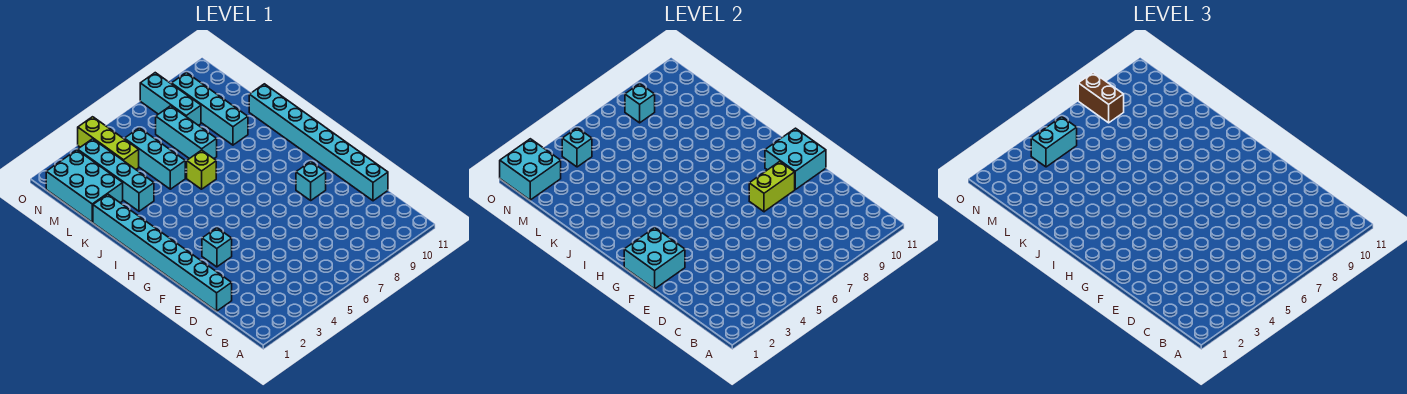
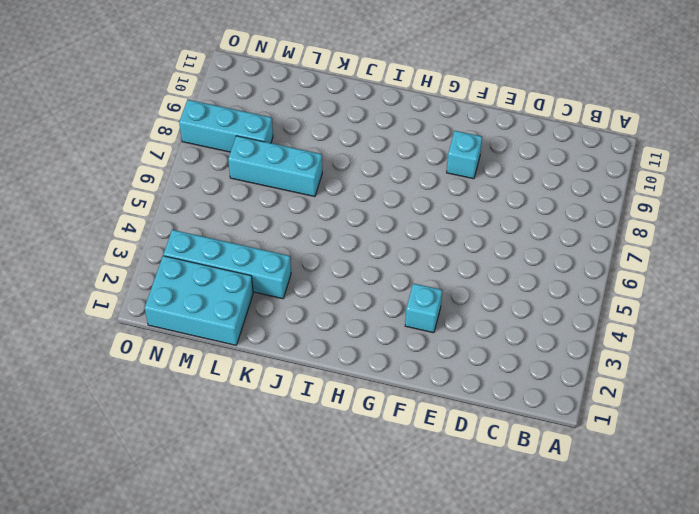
none -> cyan 1x8 brick [93,194,232,311]
none -> cyan 1x8 brick [249,84,388,201]
none -> lime 1x1 brick [187,150,216,189]

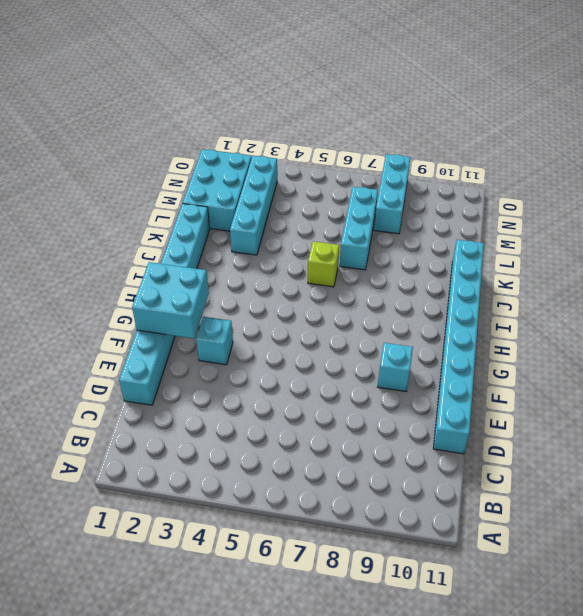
none -> cyan 1x3 brick [125,128,185,189]
none -> cyan 1x4 brick [172,73,248,145]
none -> lime 1x3 brick [78,117,139,169]

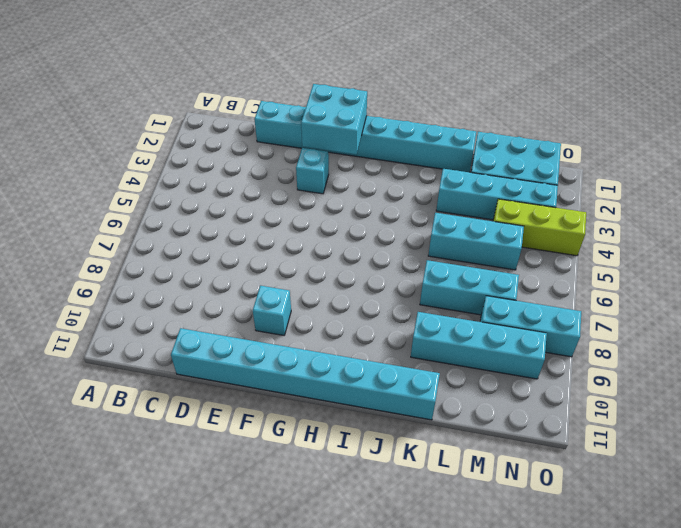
none -> lime 1x1 brick [187,150,216,189]
none -> lime 1x2 brick [749,162,795,212]
none -> cyan 2x2 brick [765,128,826,189]

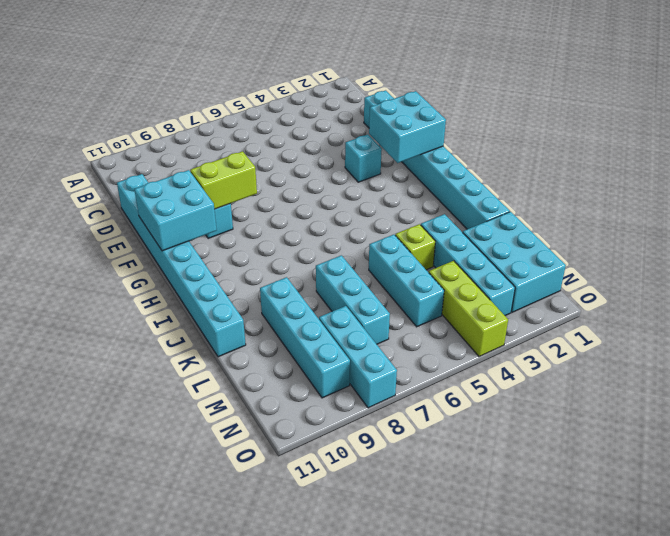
lime 1x1 brick [395,224,435,270] -> lime 1x1 brick moved to [187,150,216,189]
none -> cyan 2x2 brick [500,139,561,200]
none -> cyan 1x1 brick [562,128,592,167]
none -> cyan 1x1 brick [625,84,655,123]

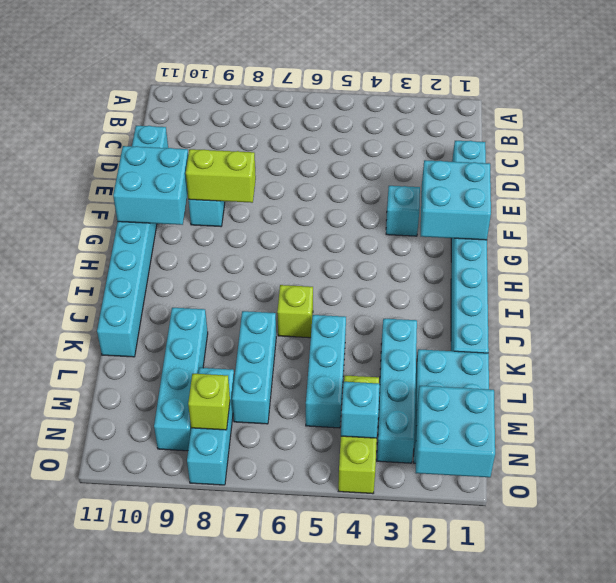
lime 1x1 brick [188,374,230,430] -> cyan 1x1 brick [625,84,655,123]
none -> cyan 1x2 brick [1031,117,1077,167]
none -> brown 1x2 brick [1078,73,1124,123]

